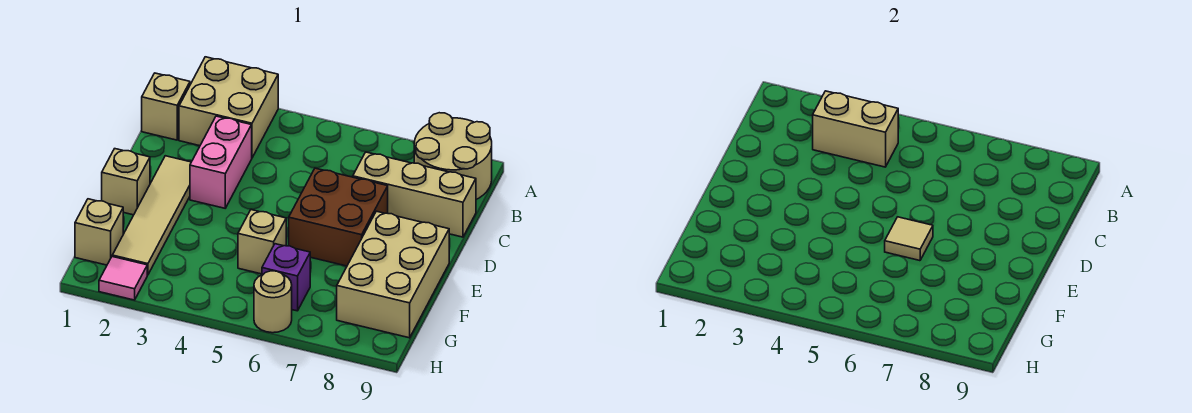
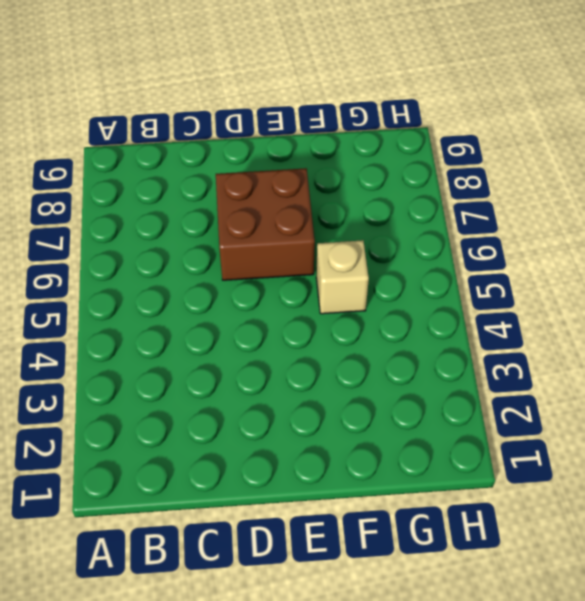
none -> tan 2x2 brick [179,57,278,158]
none -> tan 2x2 round brick [414,113,492,199]
none -> tan 1x1 brick [142,73,190,140]

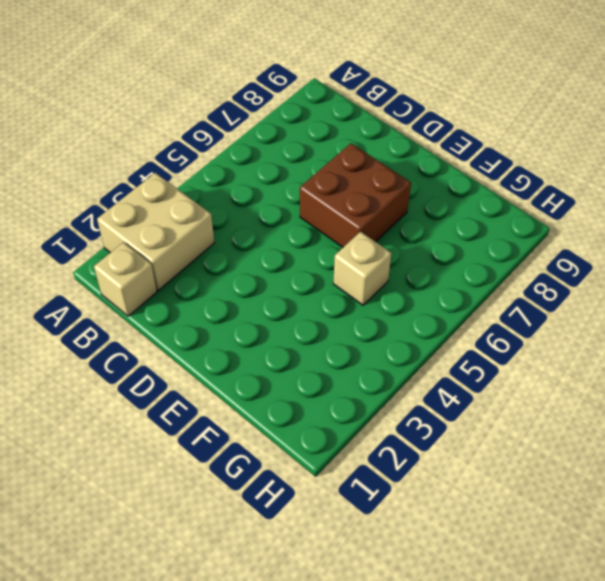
none -> tan 2x2 round brick [414,113,492,199]
none -> pink 1x2 brick [190,116,252,208]
none -> tan 1x3 brick [353,152,476,237]

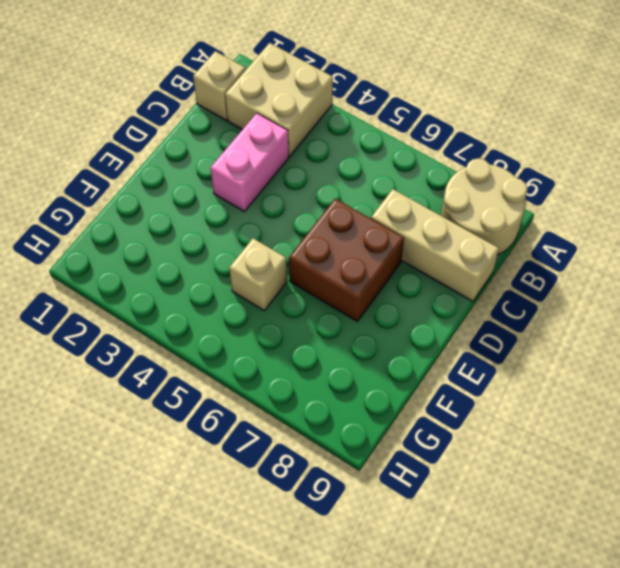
none -> tan 1x4 tile [112,156,191,275]
none -> tan 1x1 brick [102,149,150,215]
none -> tan 2x3 brick [337,211,449,338]

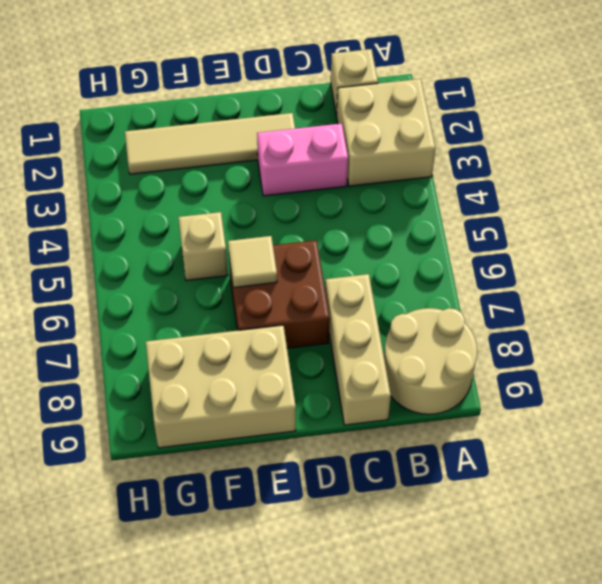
none -> tan 1x1 brick [102,149,150,215]
none -> tan 1x1 brick [75,199,123,265]
none -> purple 1x1 brick [262,244,310,311]

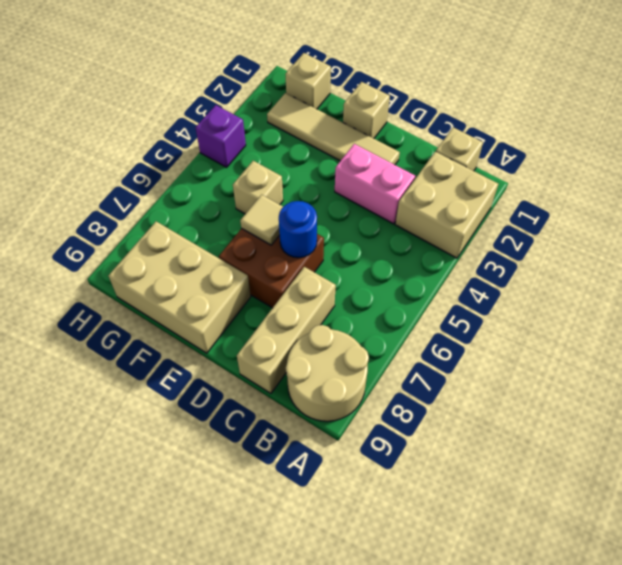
blue 1x1 round brick [279,201,317,258] -> none
purple 1x1 brick [196,105,246,167] -> purple 1x1 brick moved to [262,244,310,311]
none -> pink 1x1 tile [99,257,147,300]
none -> tan 1x1 round brick [254,271,292,333]
none -> tan 1x2 brick [813,91,898,167]

